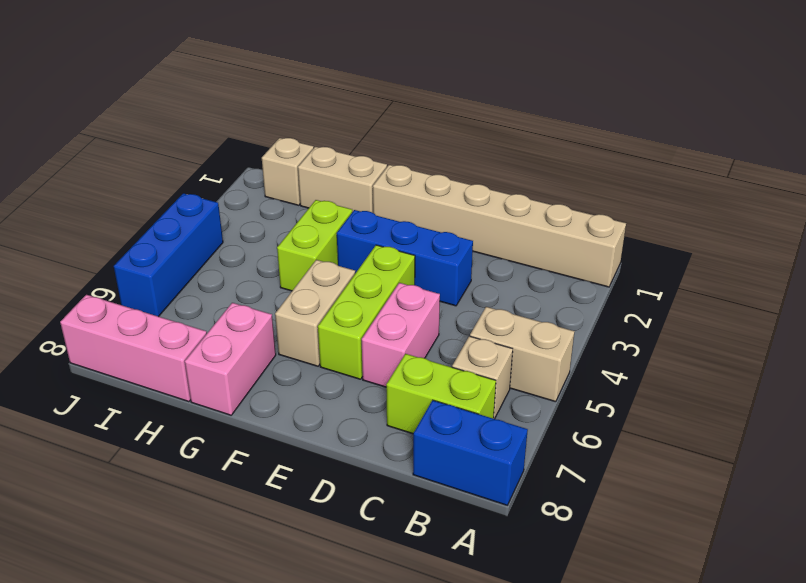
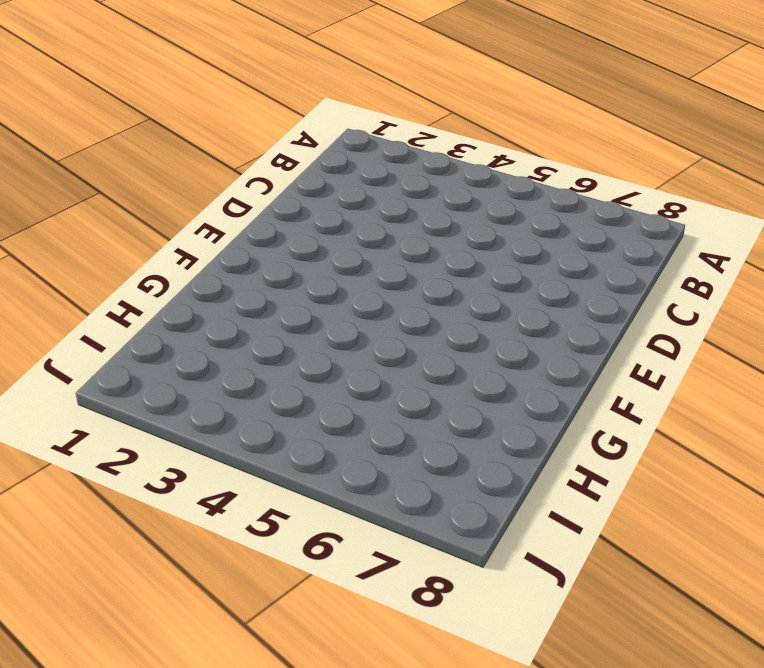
none -> tan 1x6 brick [373,165,626,287]
none -> tan 1x2 brick [470,307,575,402]
none -> blue 1x2 brick [413,400,528,505]

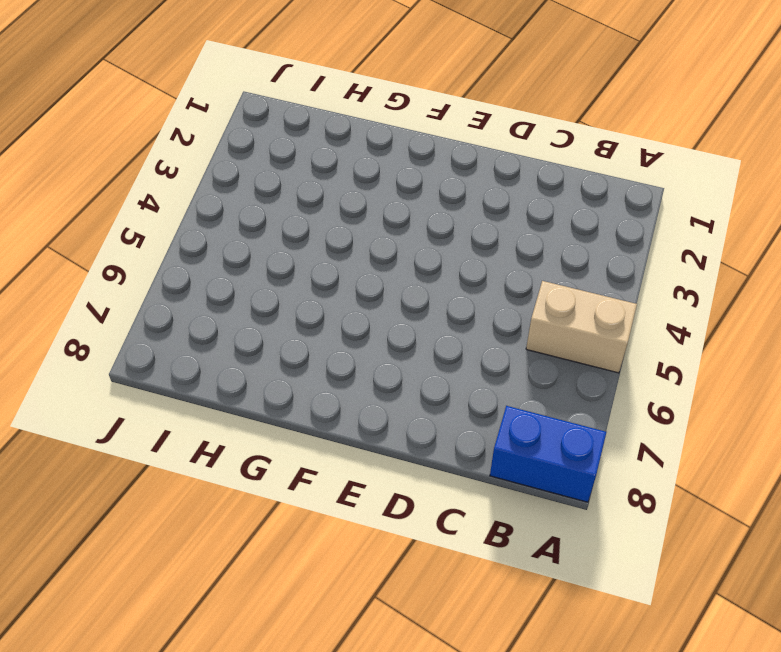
none -> tan 1x6 brick [373,165,626,287]
none -> tan 1x1 brick [452,336,513,419]
none -> lime 1x2 brick [386,354,496,434]

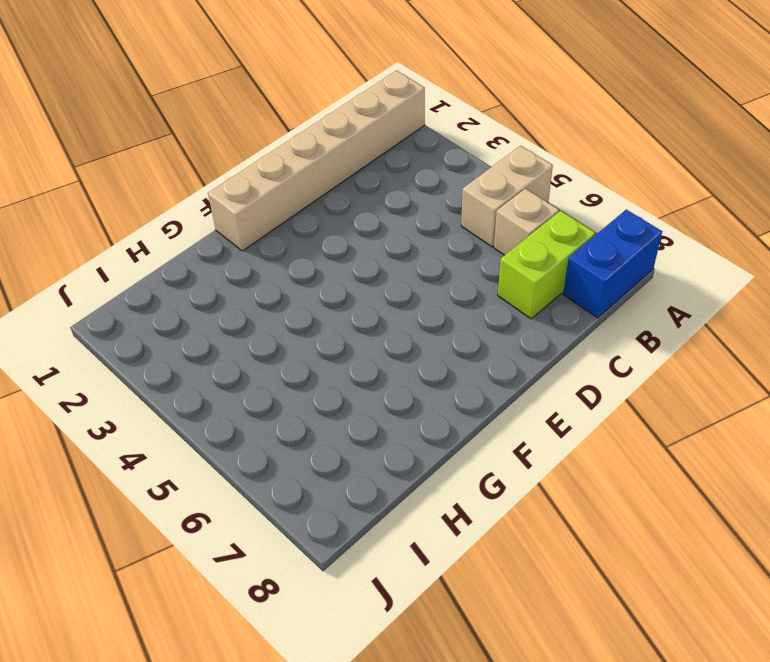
none -> blue 1x3 brick [337,210,473,306]
none -> pink 1x2 brick [362,283,440,387]
none -> lime 1x3 brick [318,245,415,379]

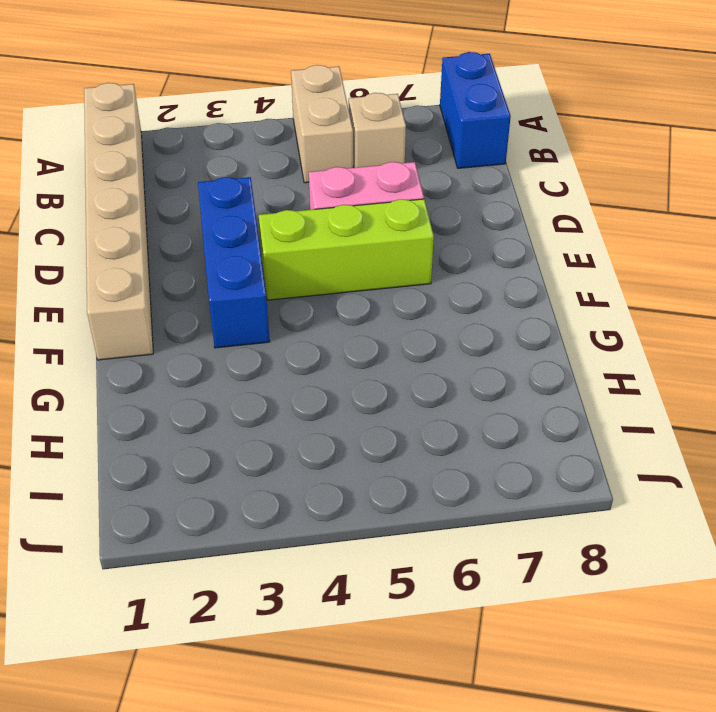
none -> lime 1x2 brick [386,354,496,434]
none -> tan 1x2 brick [275,260,355,366]
none -> tan 1x2 brick [298,147,387,213]

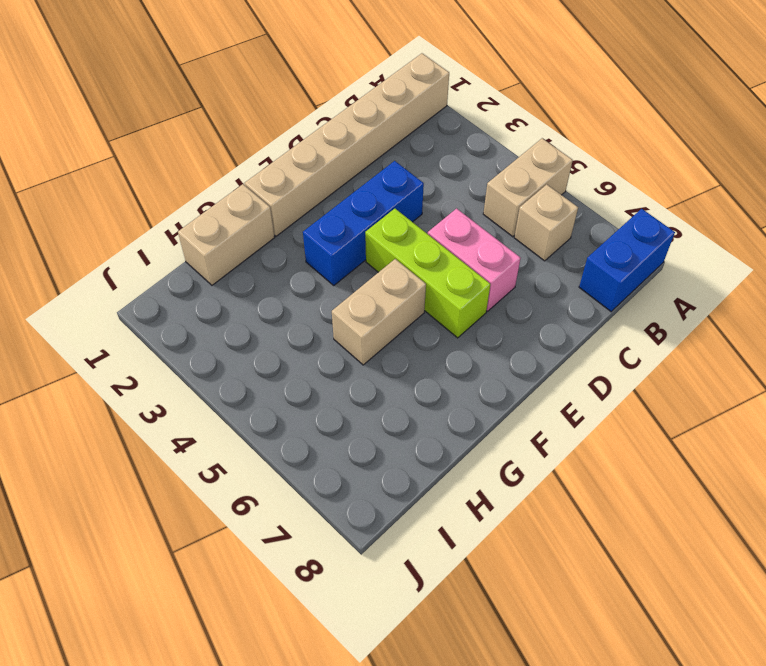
tan 1x2 brick [332,259,426,365] -> tan 1x2 brick turned to [275,260,355,366]
none -> lime 1x2 brick [386,354,496,434]
none -> lime 1x2 brick [277,200,352,291]
none -> pink 1x2 brick [185,303,276,415]

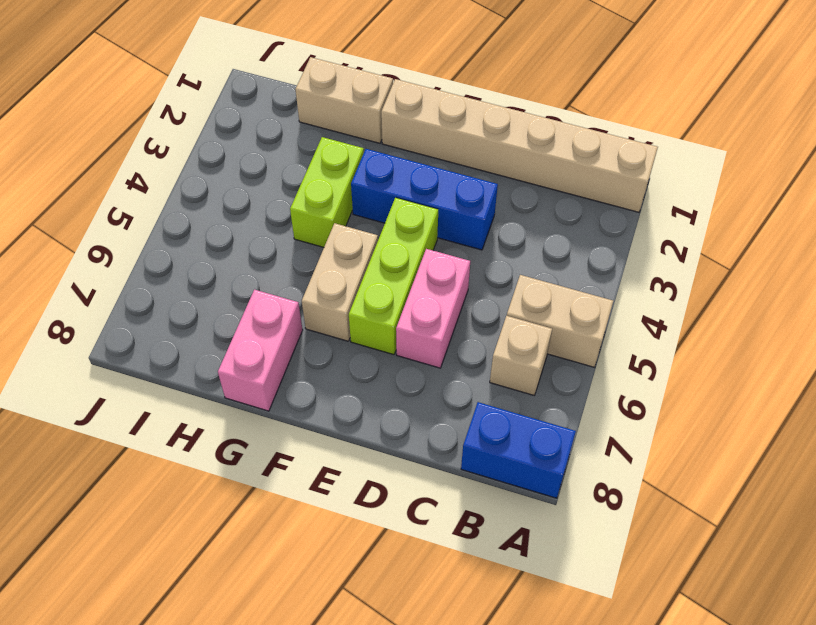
none -> lime 1x2 brick [386,354,496,434]
none -> pink 1x3 brick [60,295,207,402]
none -> tan 1x1 brick [262,138,314,205]

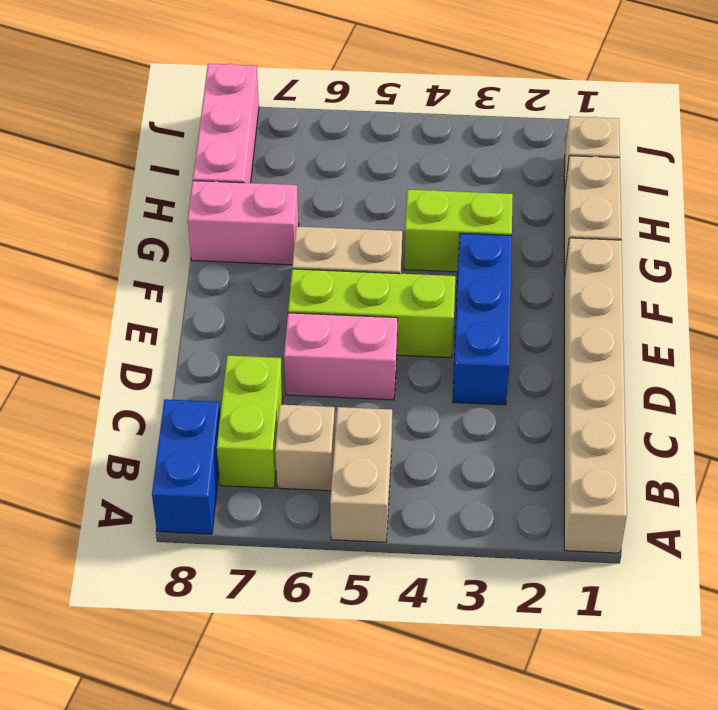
none -> blue 1x3 brick [114,193,223,317]

